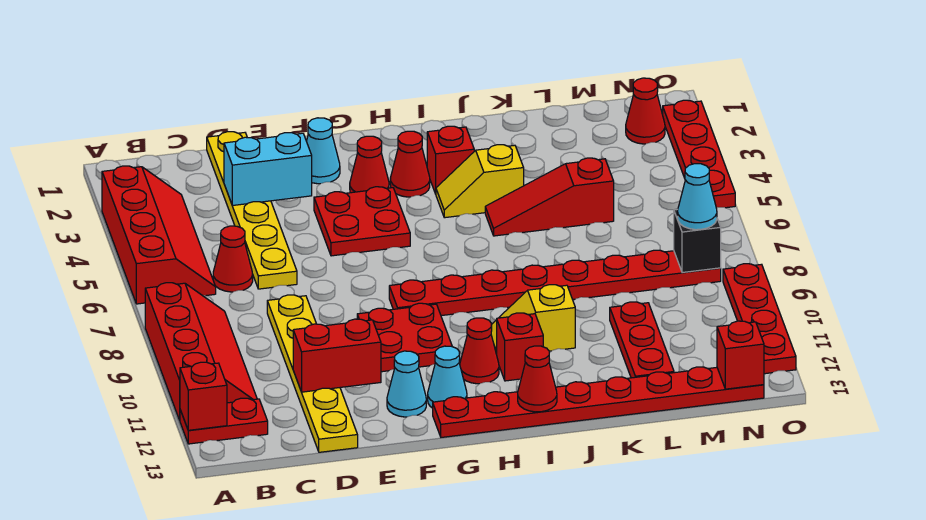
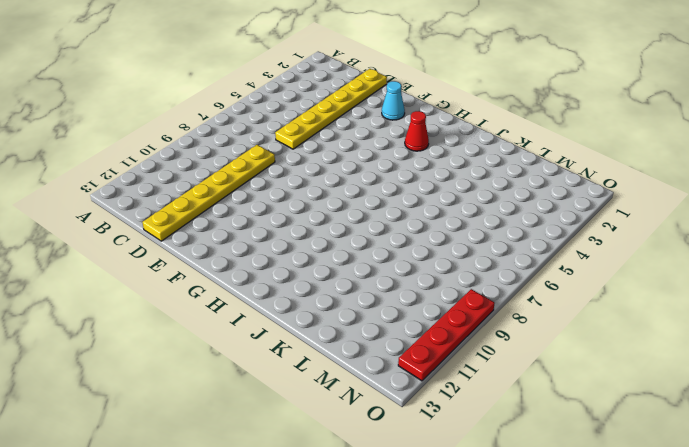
none -> red 2x4 slope [102,166,216,304]
none -> red 2x4 slope [145,283,257,420]
none -> red 1x2 plate [180,398,268,444]
none -> red 1x1 cone [213,226,253,292]

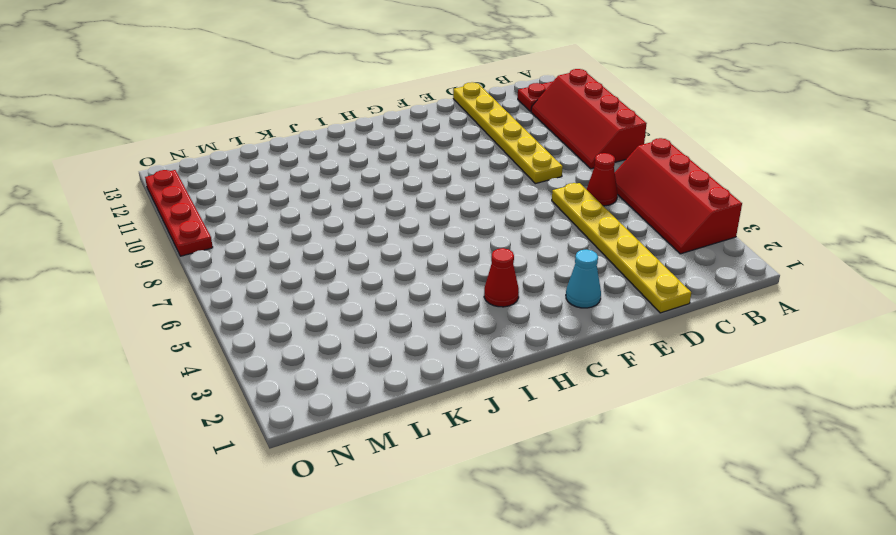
none -> red 2x2 plate [314,187,410,256]
none -> red 2x2 plate [357,303,452,372]
none -> cyan 1x1 cone [387,351,426,417]
none -> red 1x1 cone [350,136,389,193]

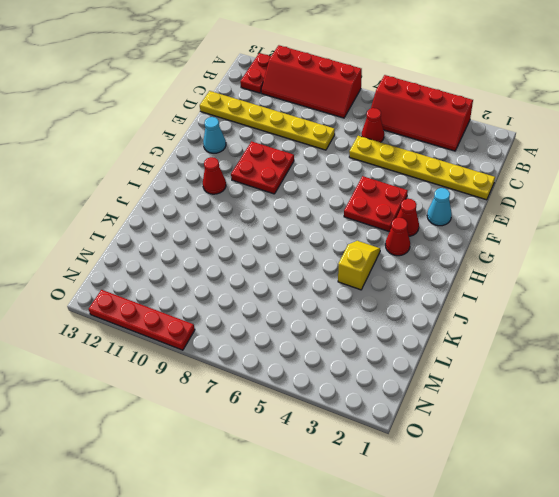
none -> red 1x8 plate [389,250,721,316]
none -> cyan 1x1 cone [428,346,467,408]
none -> red 1x8 plate [433,367,764,437]
none -> red 1x1 brick [427,126,474,194]

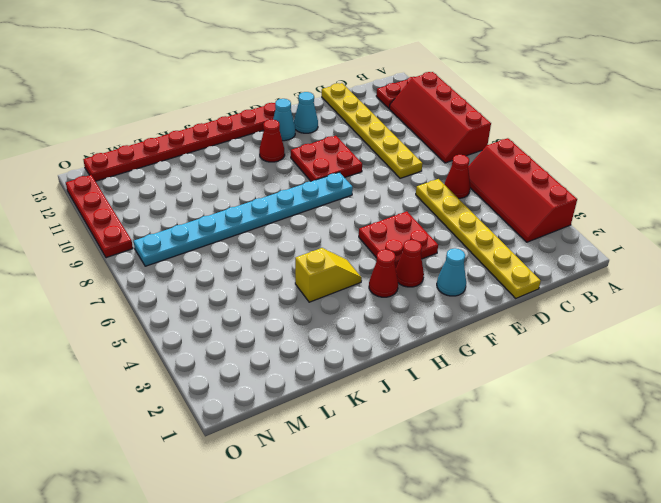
cyan 1x8 plate [134,172,353,266] -> red 1x8 plate [389,250,721,316]
none -> red 1x1 brick [427,126,474,194]
none -> yellow 1x2 slope [491,285,575,354]
none -> red 1x1 brick [497,313,543,381]
none -> red 1x3 slope [485,158,614,236]

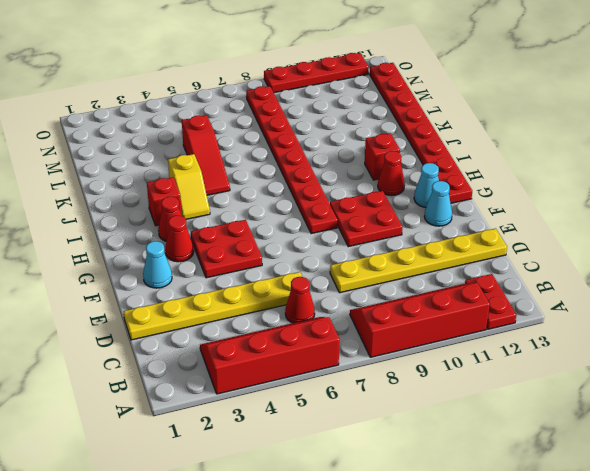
none -> yellow 1x2 slope [491,285,575,354]
none -> red 1x3 plate [610,302,674,378]
none -> red 1x1 cone [626,78,665,144]
none -> red 1x4 plate [663,100,735,208]

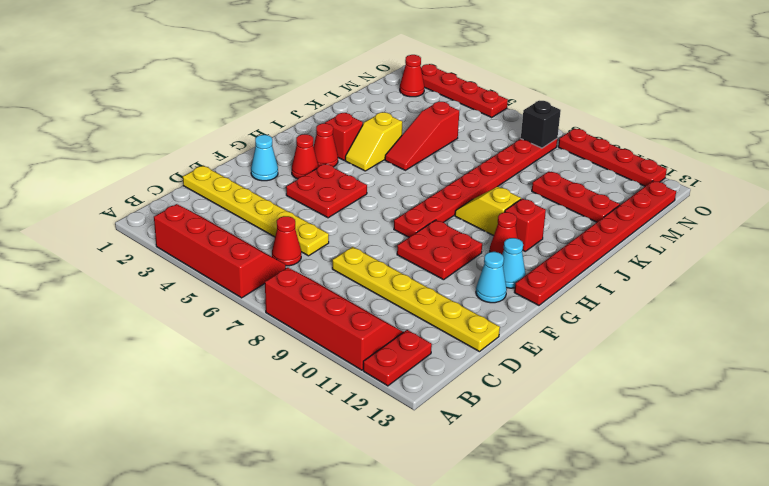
yellow 1x2 slope [455,187,521,236] -> yellow 1x2 slope turned to [491,285,575,354]
none -> red 1x1 brick [180,362,227,430]
none -> cyan 1x2 brick [224,133,312,206]
none -> red 1x2 brick [293,319,381,392]
none -> red 1x1 cone [518,346,557,412]

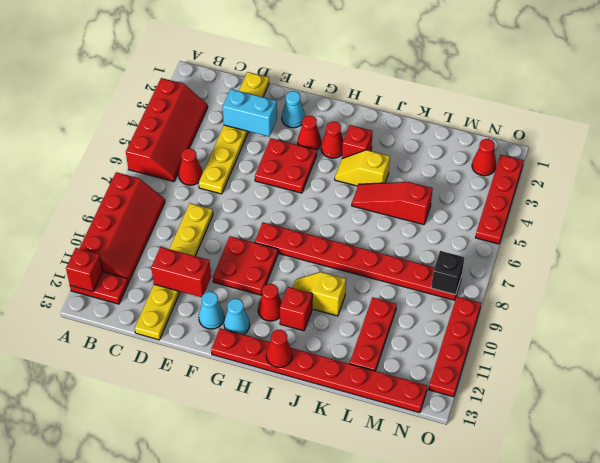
none -> red 1x1 brick [717,321,764,389]
none -> cyan 1x1 cone [678,164,717,230]

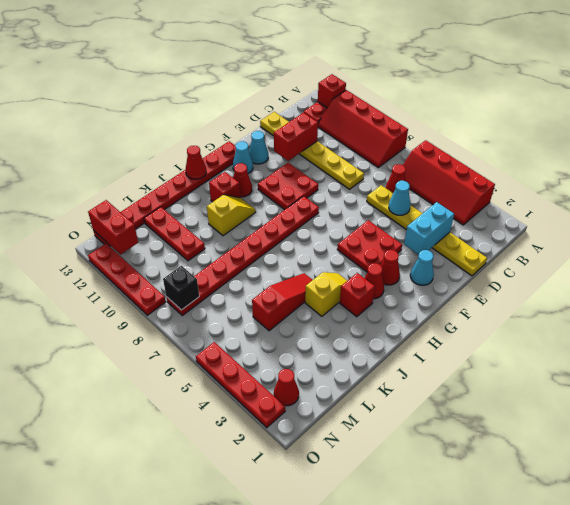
cyan 1x1 cone [389,181,410,215] -> cyan 1x1 cone moved to [678,164,717,230]
red 1x2 brick [88,200,138,255] -> red 1x1 brick [717,321,764,389]

